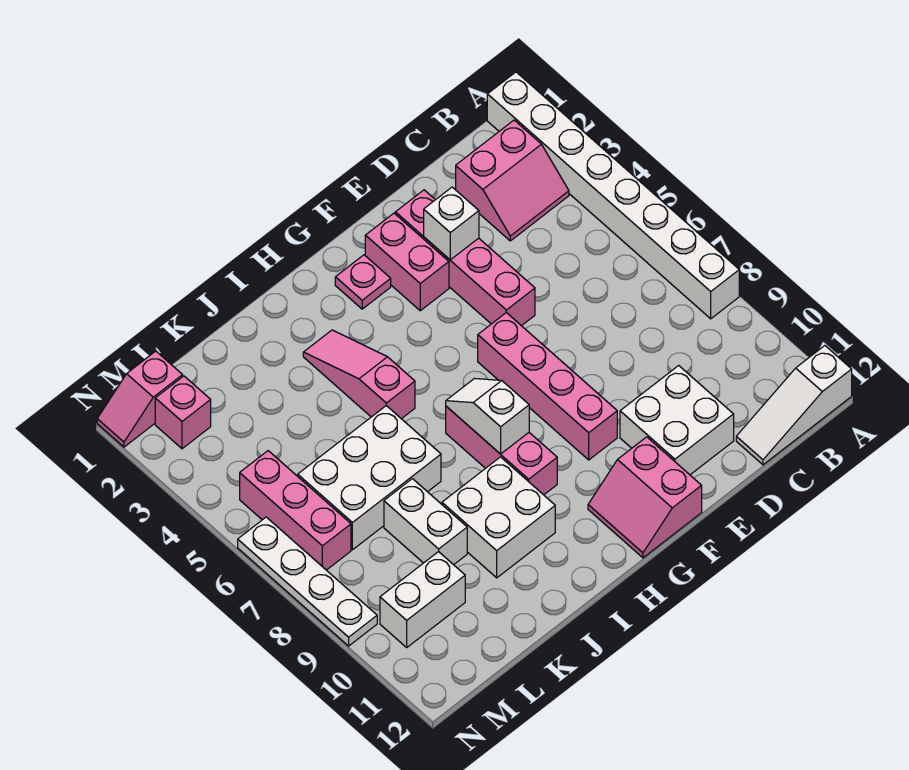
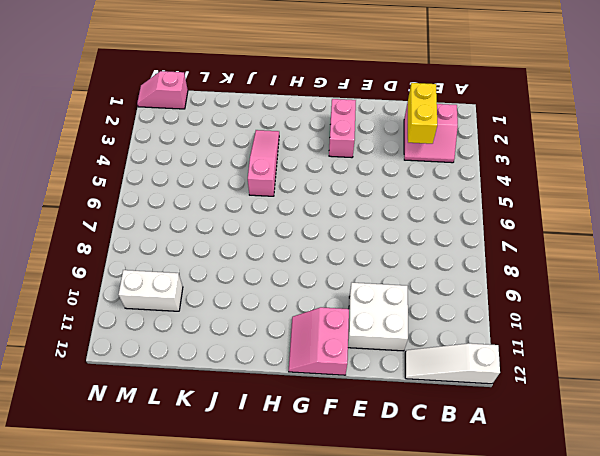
yellow 1x2 brick [408,83,437,144] -> none
none -> white 1x8 brick [487,72,739,319]
none -> pink 1x4 brick [395,190,535,326]
none -> pink 1x4 brick [478,313,617,460]

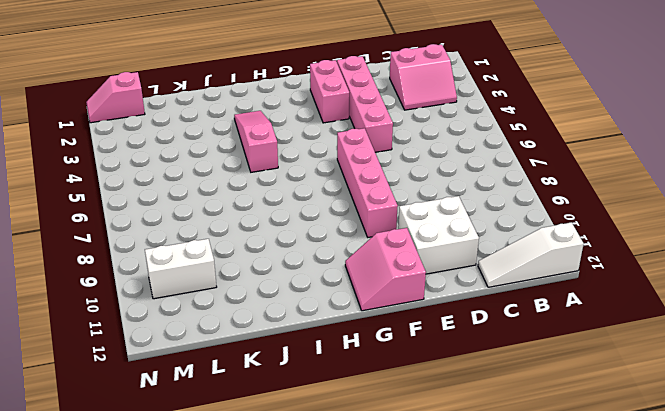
none -> white 1x8 brick [487,72,739,319]
none -> pink 1x1 plate [335,255,391,309]
none -> pink 1x3 brick [446,406,557,495]

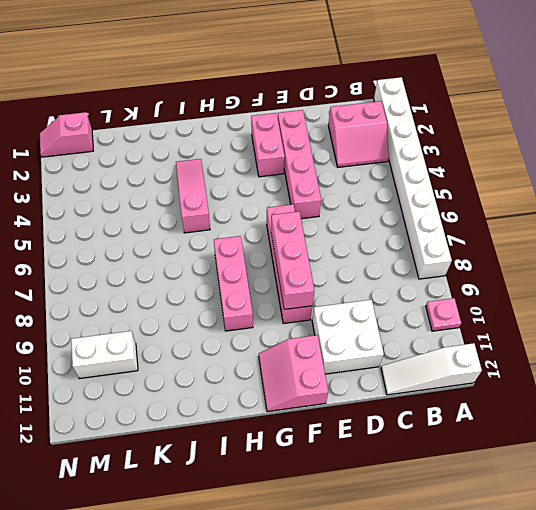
pink 1x1 plate [426,298,461,331] -> pink 1x1 plate moved to [335,255,391,309]
pink 1x3 brick [271,212,314,309] -> pink 1x3 brick moved to [240,451,351,570]
none -> white 2x2 brick [442,457,555,578]
none -> white 2x3 brick [298,406,441,550]
none -> white 1x2 brick [384,479,467,565]

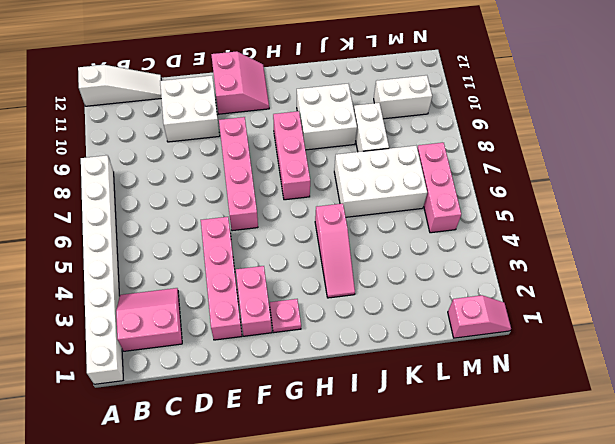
none -> pink 1x1 brick [155,376,211,449]
none -> white 1x4 plate [238,517,377,646]
none -> white 1x1 brick [424,187,479,260]

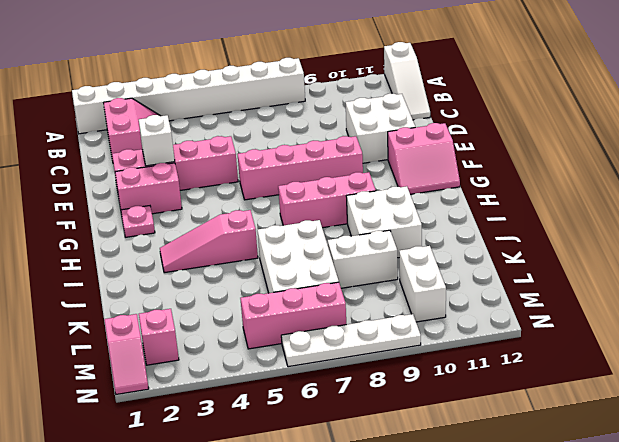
none -> white 1x2 slope [446,379,529,454]

